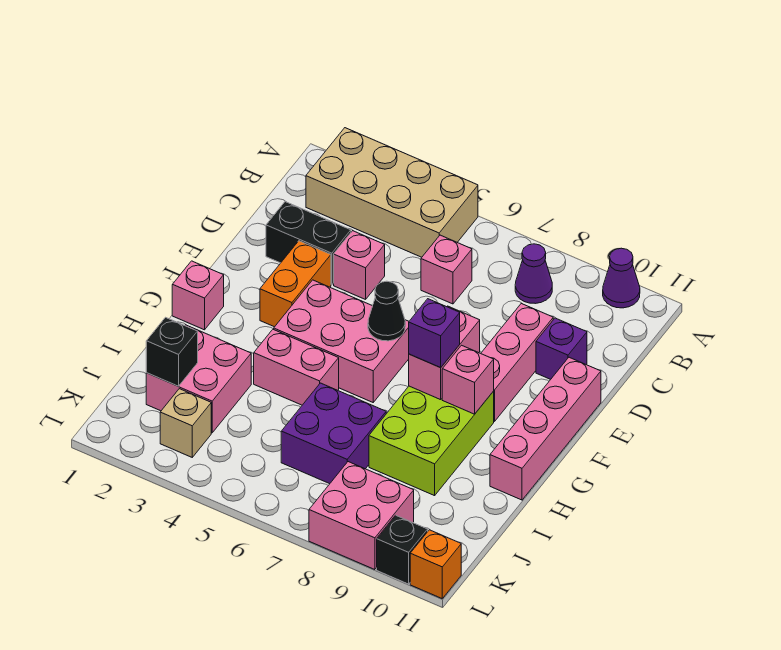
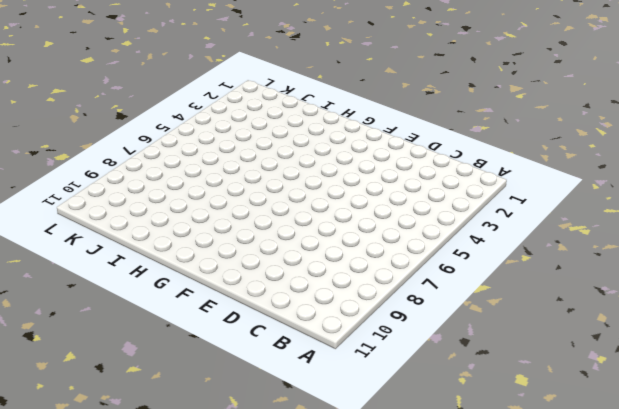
none -> tan 2x4 brick [306,128,478,257]
none -> purple 1x1 cone [603,248,640,308]
none -> purple 1x1 cone [515,244,552,304]

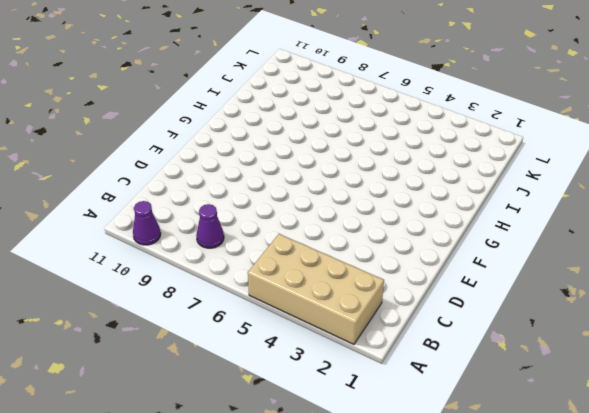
none -> pink 1x1 brick [421,235,472,304]
none -> black 1x2 brick [266,202,351,285]
none -> pink 1x1 brick [334,231,385,299]

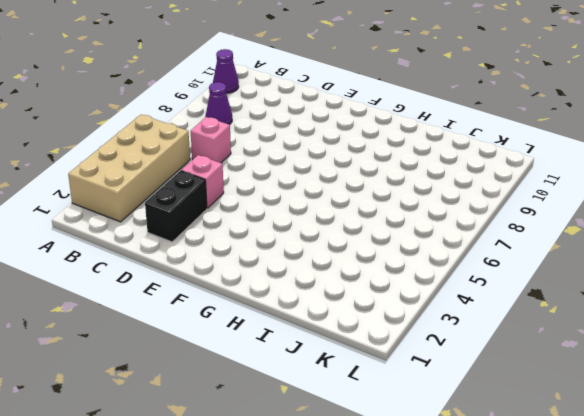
none -> pink 1x3 brick [481,303,553,422]
none -> purple 1x1 brick [536,318,587,379]
none -> orange 1x2 brick [260,241,331,327]

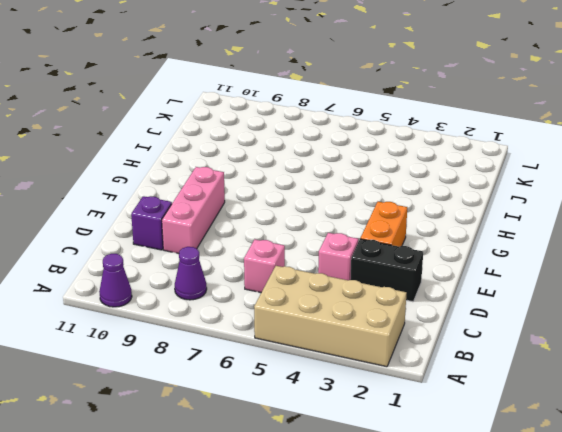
none -> pink 1x4 brick [490,357,601,500]
none -> pink 2x3 brick [274,280,409,402]
none -> pink 1x1 brick [172,261,224,330]

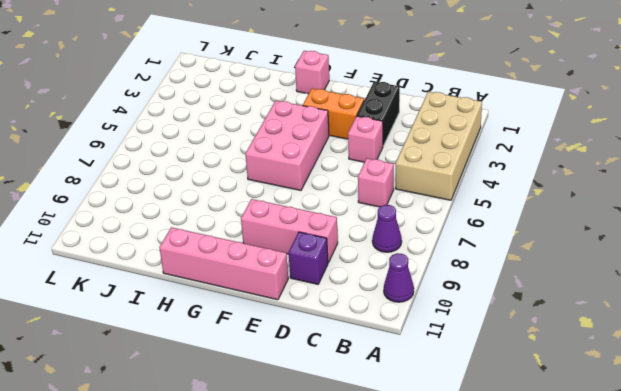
none -> lime 2x3 brick [369,386,494,496]
none -> pink 1x2 brick [254,329,339,405]
none -> pink 2x2 brick [146,325,251,433]

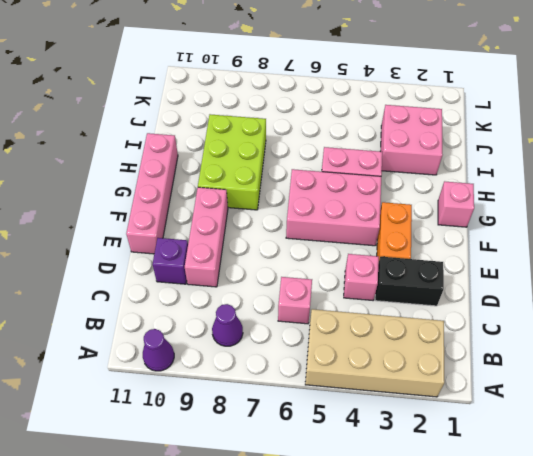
none -> purple 2x2 brick [281,383,386,484]
none -> tan 1x1 brick [160,389,211,457]
none -> pink 2x2 brick [309,462,414,570]

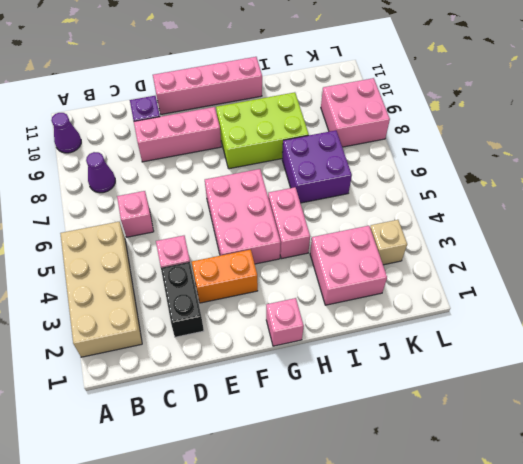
none -> black 1x1 brick [377,515,428,584]
none -> orange 1x1 brick [410,530,461,598]
none -> black 1x1 cone [368,281,405,341]

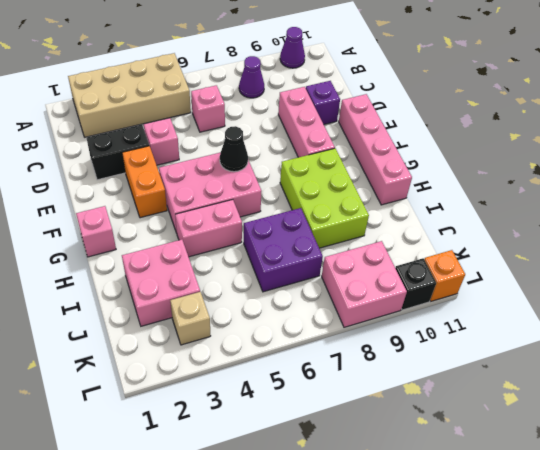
none -> pink 1x2 brick [409,306,480,400]
none -> pink 1x1 brick [442,345,494,414]
none -> black 1x1 brick [146,317,198,386]

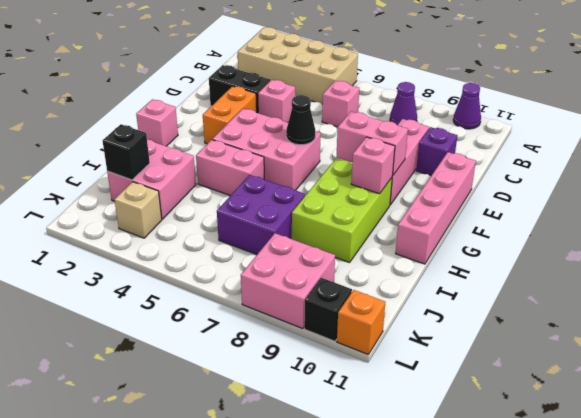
pink 1x2 brick [336,112,408,176] -> pink 1x2 brick turned to [409,306,480,400]
none -> purple 1x1 brick [409,299,460,368]

